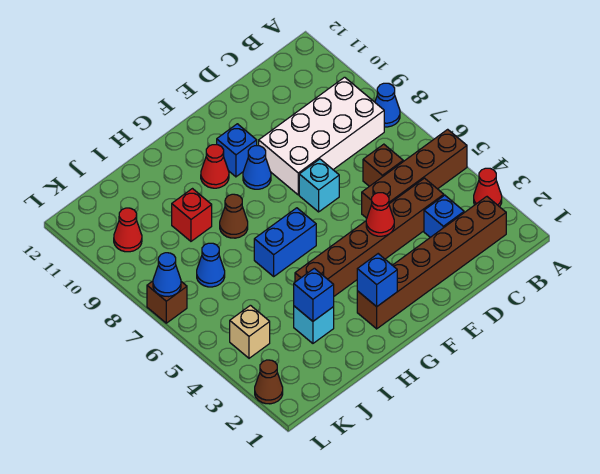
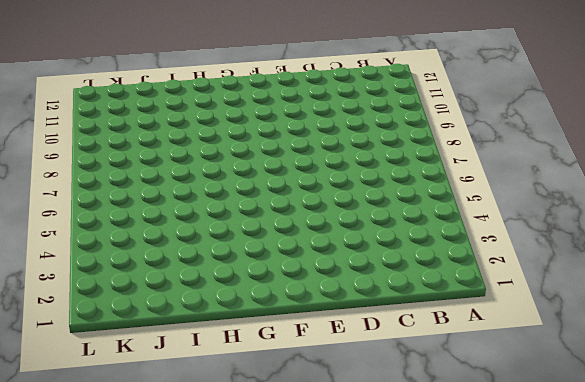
none -> red 1x1 cone [474,168,502,207]
none -> brown 1x4 brick [362,129,467,218]
none -> blue 1x1 cone [375,83,400,127]

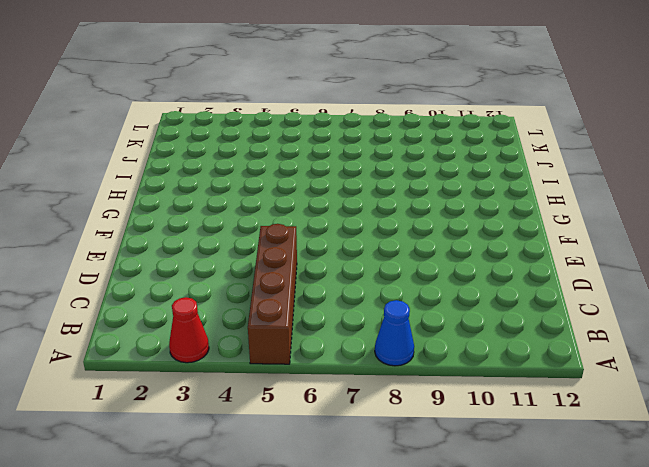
none -> brown 1x6 brick [357,197,506,329]
none -> white 2x4 brick [259,77,384,195]
none -> blue 1x1 brick [424,195,464,237]

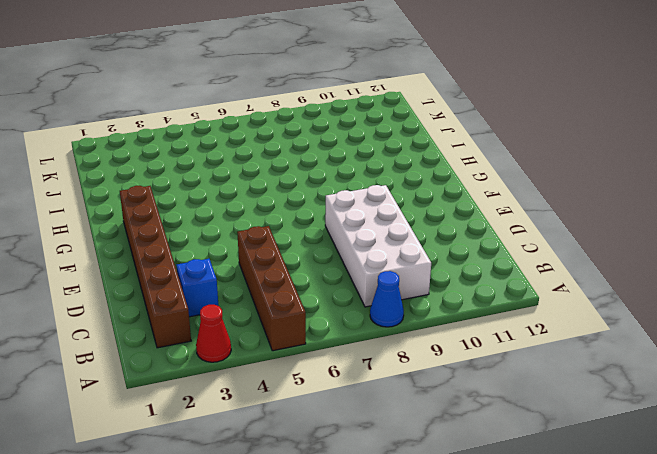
none -> brown 1x6 brick [295,178,444,296]
none -> brown 1x1 brick [363,144,403,186]
none -> cyan 1x1 brick [299,159,339,212]

